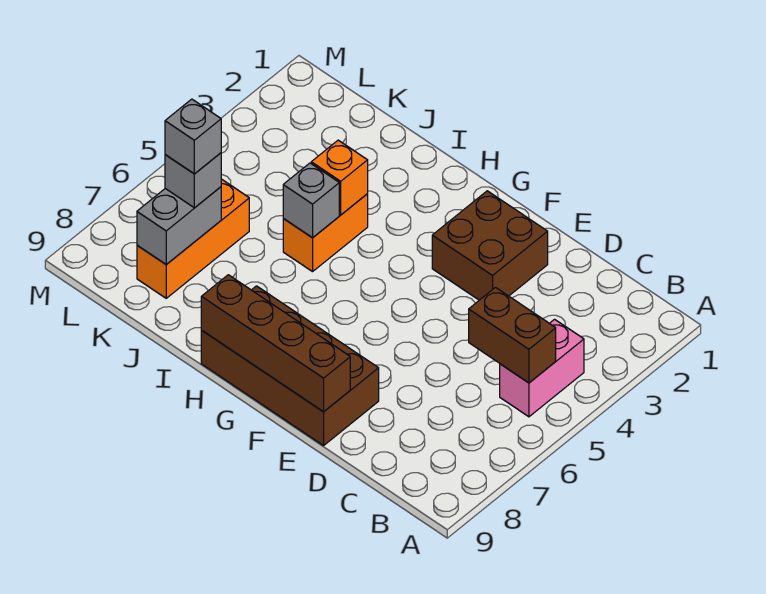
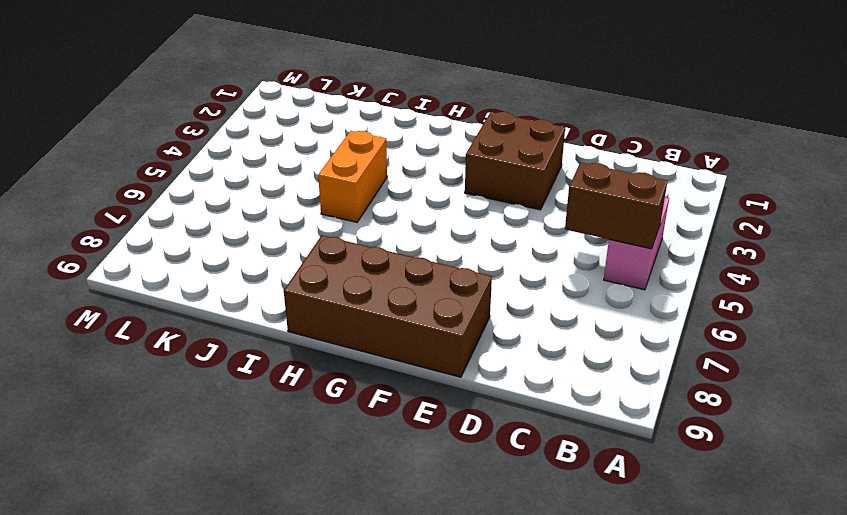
none -> orange 1x3 brick [137,179,249,298]
none -> brown 1x4 brick [201,275,350,412]
none -> orange 1x1 brick [311,140,368,215]

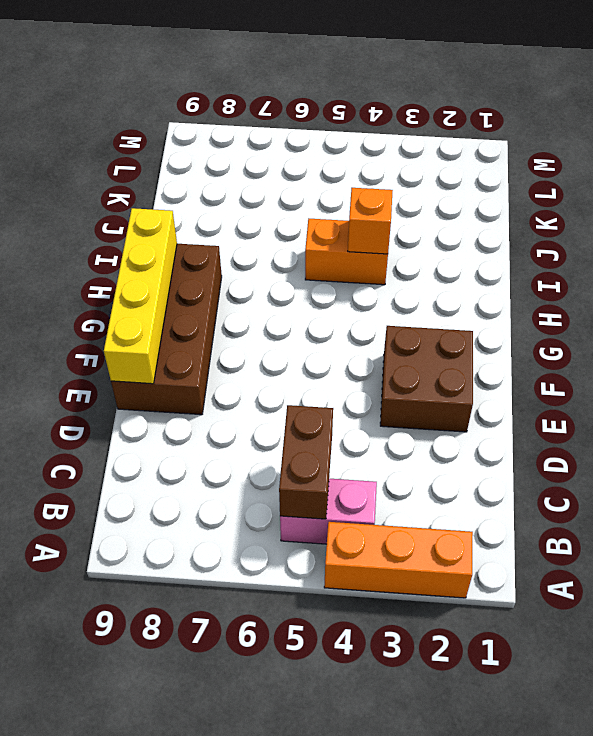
orange 1x3 brick [324,522,473,598] -> orange 1x3 brick moved to [137,179,249,298]
yellow 1x4 brick [104,208,177,384] -> brown 1x4 brick [201,275,350,412]
none -> grey 1x1 brick [283,163,339,238]
none -> grey 1x2 brick [137,187,221,265]
none -> grey 1x1 brick [165,153,221,208]

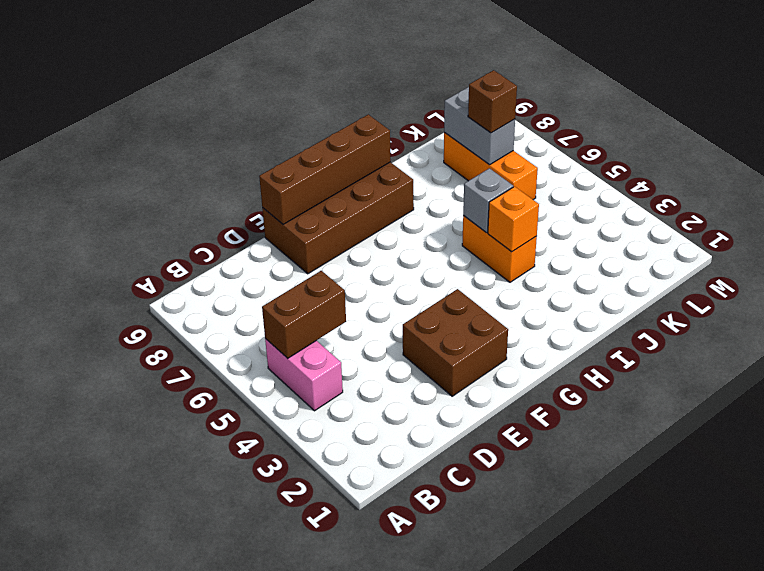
brown 1x1 brick [468,70,517,133] -> grey 1x1 brick [165,153,221,208]
none -> grey 1x1 brick [165,99,221,174]

